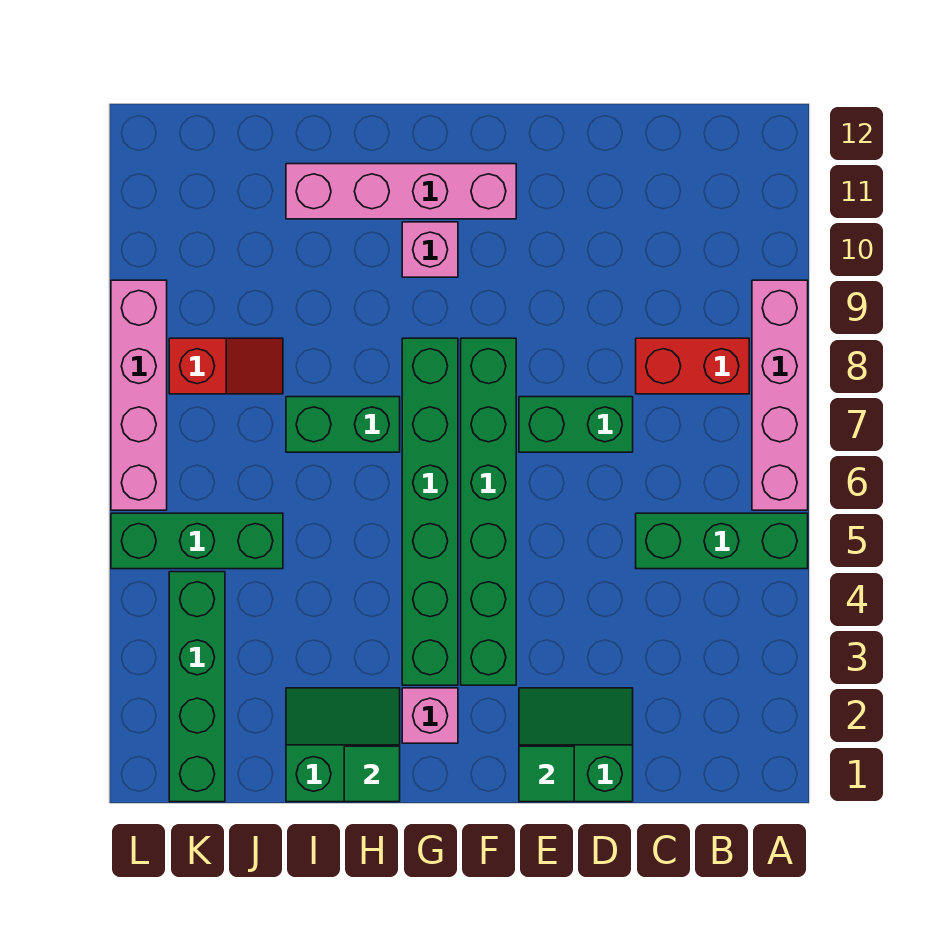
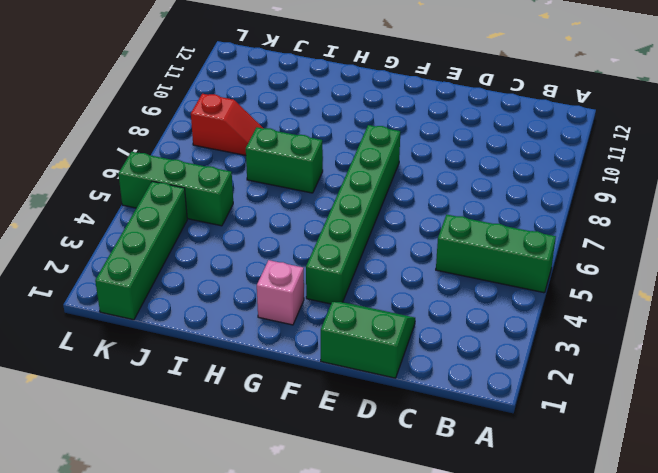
none -> pink 1x4 brick [752,280,808,510]
none -> red 1x2 brick [636,338,749,394]
none -> green 1x2 brick [519,397,633,452]

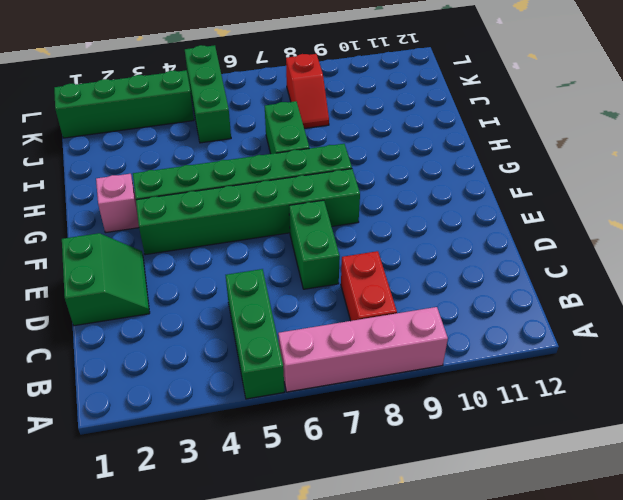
none -> pink 1x4 brick [286,164,516,219]
none -> pink 1x1 brick [402,222,458,277]
none -> green 2x2 slope [286,688,400,802]

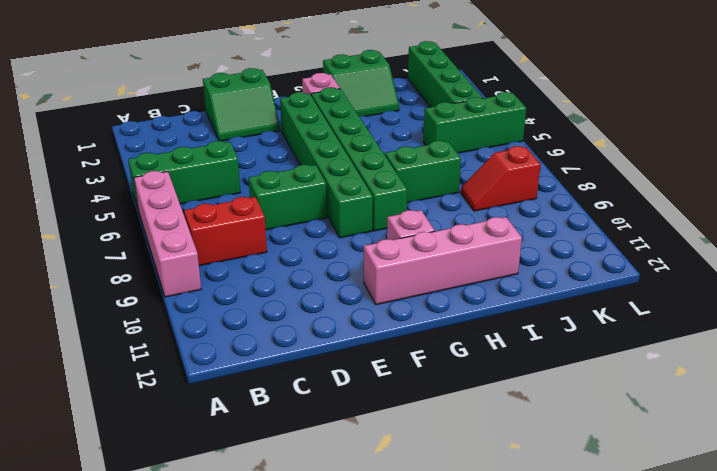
none -> pink 1x4 brick [111,280,167,510]
none -> green 1x1 tile [519,746,574,802]
none -> green 1x1 tile [344,746,400,802]

